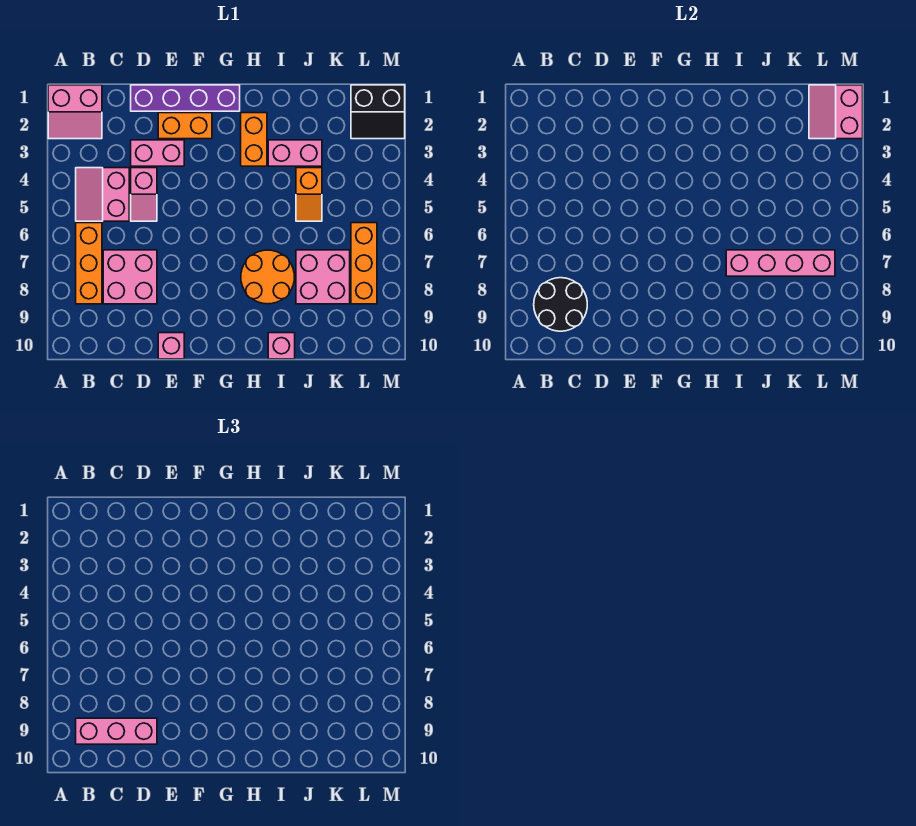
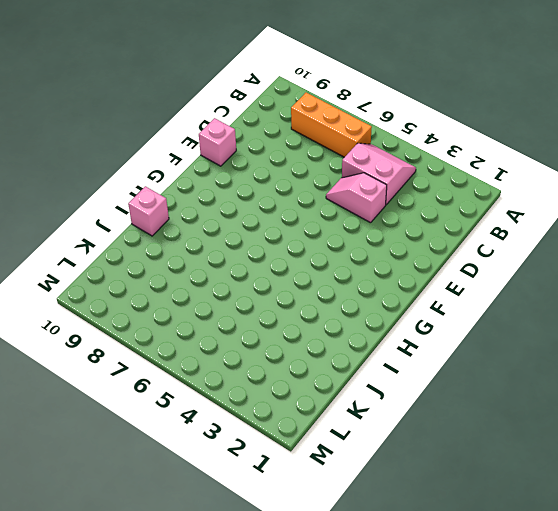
none -> pink 2x2 slope [48,85,102,139]
none -> pink 2x2 brick [103,250,157,304]
none -> purple 1x4 brick [131,85,240,111]

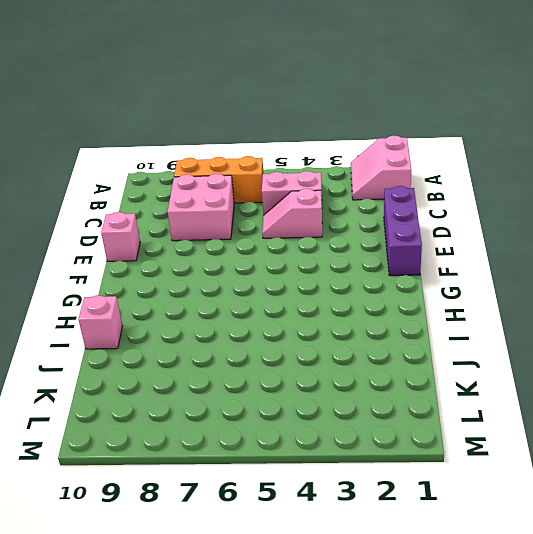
purple 1x3 brick [384,186,422,276] -> purple 1x4 brick [131,85,240,111]
none -> pink 1x2 brick [131,140,184,166]
none -> orange 1x2 brick [158,113,212,139]
none -> orange 1x2 brick [241,113,267,166]

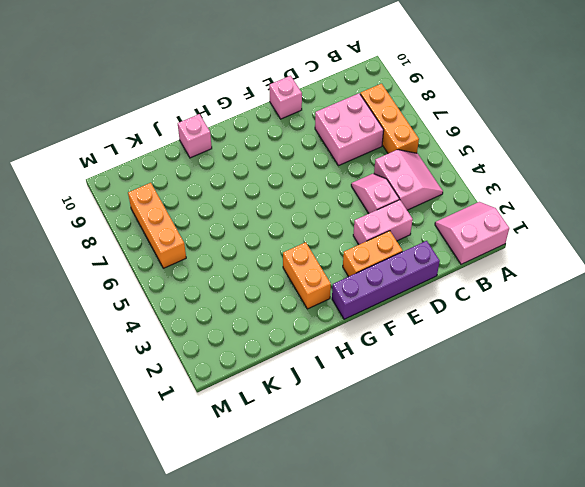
none -> orange 2x2 round brick [241,250,294,304]
none -> pink 1x2 brick [268,140,322,166]
none -> orange 1x2 slope [296,168,322,221]

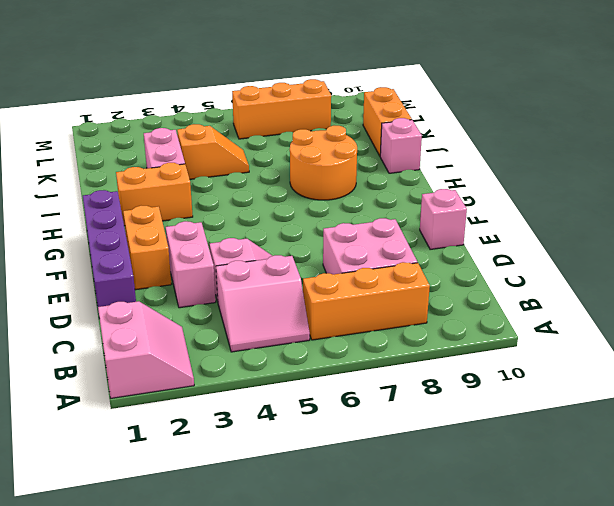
orange 1x2 brick [363,87,412,156] -> none
none -> pink 2x2 brick [296,250,350,304]
none -> black 2x2 slope [351,85,405,139]
none -> black 2x2 round brick [534,278,587,331]

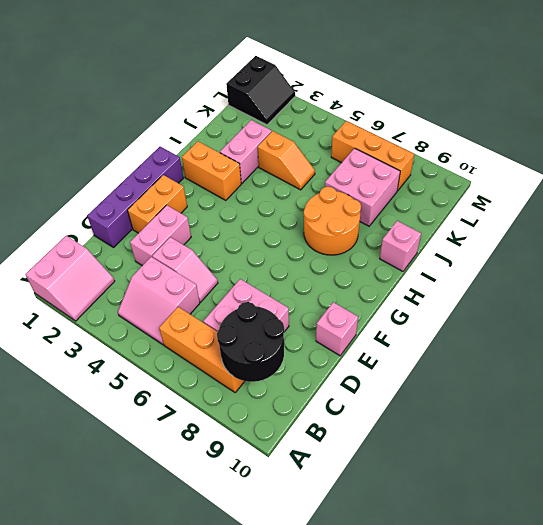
none -> pink 1x4 brick [726,250,835,276]
none -> pink 2x2 slope [809,85,863,139]
none -> pink 1x3 brick [76,718,157,744]

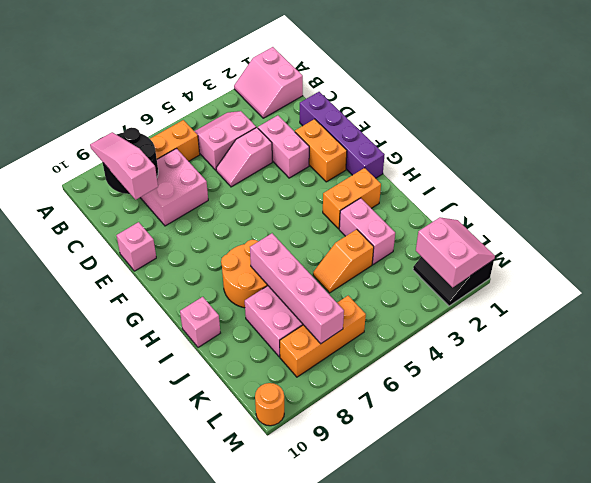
pink 1x3 slope [90,132,158,200] -> pink 1x3 brick [76,718,157,744]
pink 2x2 slope [416,217,495,287] -> pink 2x2 slope turned to [809,85,863,139]
orange 1x1 round brick [255,383,284,426] -> none

